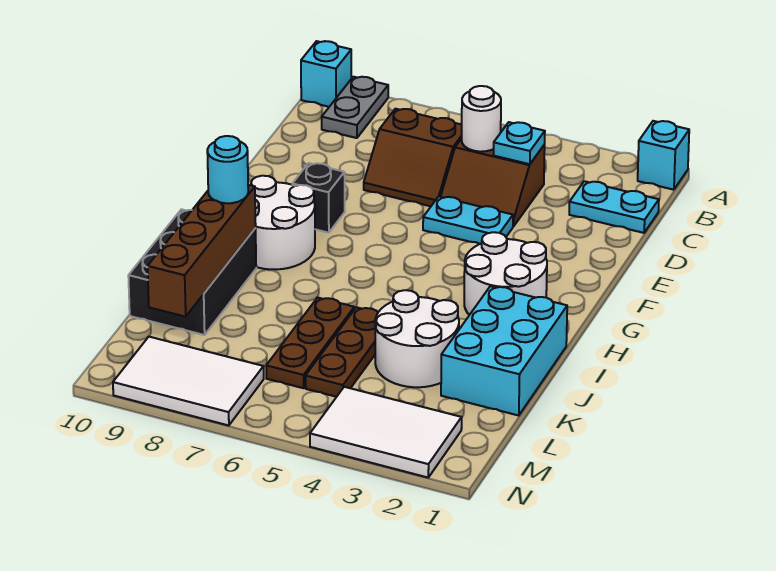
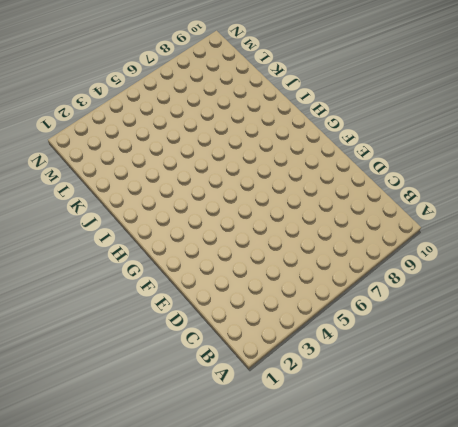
none -> cyan 1x1 brick [638,121,689,190]
none -> grey 1x2 plate [322,77,388,138]
none -> cyan 1x1 brick [301,41,351,107]

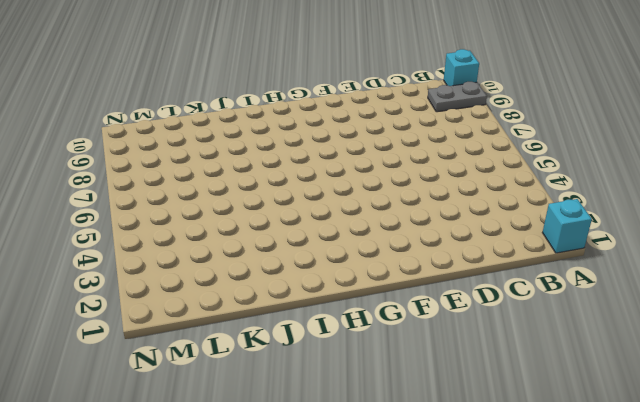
none -> cyan 1x2 plate [569,181,659,233]
none -> brown 2x2 slope [441,139,545,227]
none -> brown 2x2 slope [364,109,462,206]

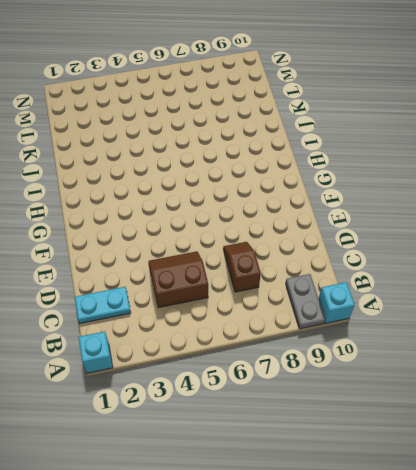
brown 1x2 slope [223,242,261,292] -> brown 2x2 slope [364,109,462,206]
none -> cyan 1x2 plate [423,196,513,244]
none -> black 1x1 brick [292,163,345,233]
none -> white 2x2 round brick [464,232,547,315]

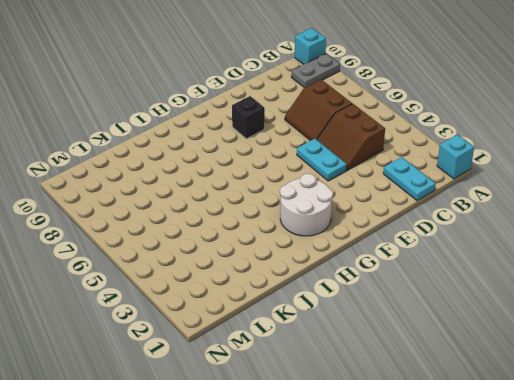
none -> white 2x2 round brick [251,176,315,270]
none -> cyan 2x3 brick [441,286,567,416]
none -> black 2x3 brick [128,209,256,335]

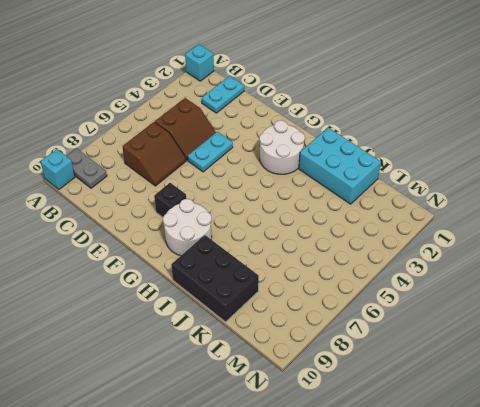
none -> white 2x2 round brick [375,290,459,387]
none -> brown 1x3 plate [305,307,378,397]
none -> brown 1x3 plate [266,297,354,388]

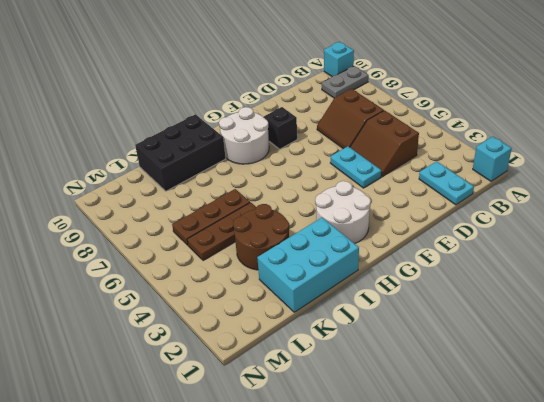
brown 2x2 round brick [233,204,289,270] -> white 2x2 round brick [375,290,459,387]
none -> white 2x3 tile [310,387,462,477]
none -> white 2x3 tile [113,337,264,426]
none -> cyan 1x1 plate [494,122,545,164]

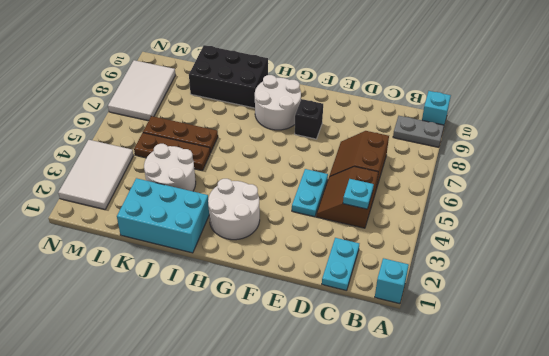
none -> white 1x1 round brick [462,86,501,152]
none -> brown 1x4 brick [148,185,256,317]
none -> cyan 1x1 round brick [207,136,248,203]

